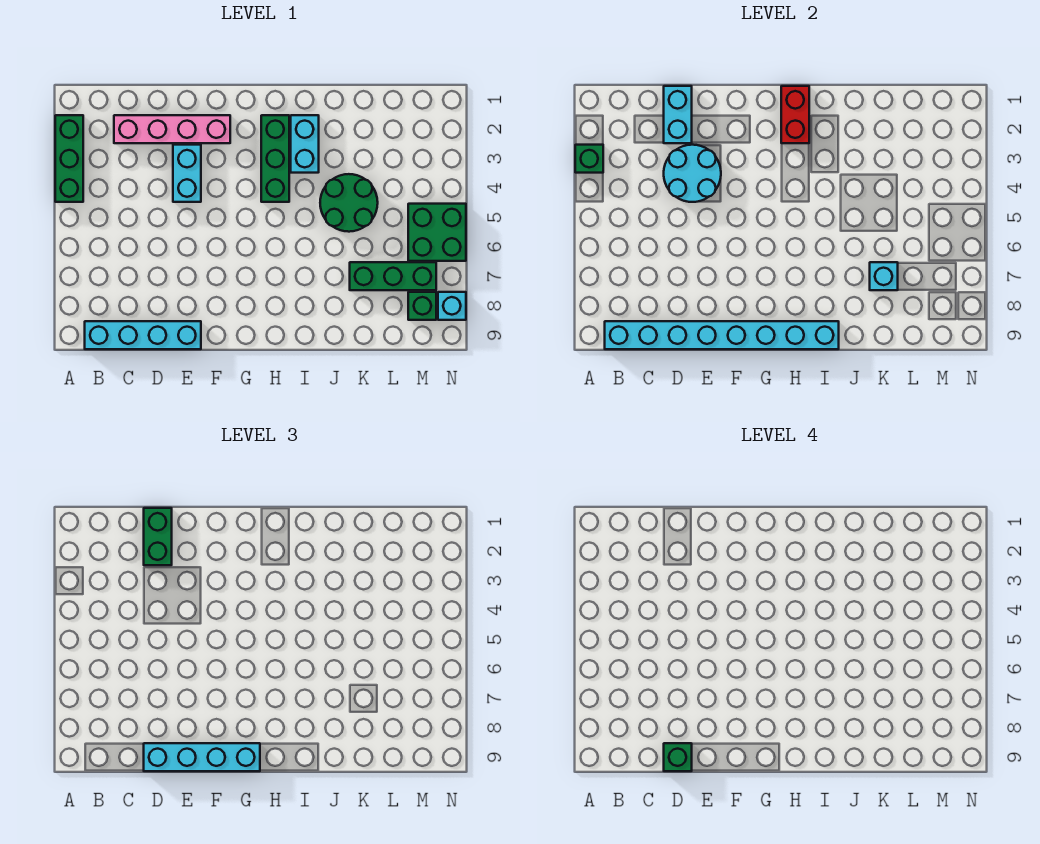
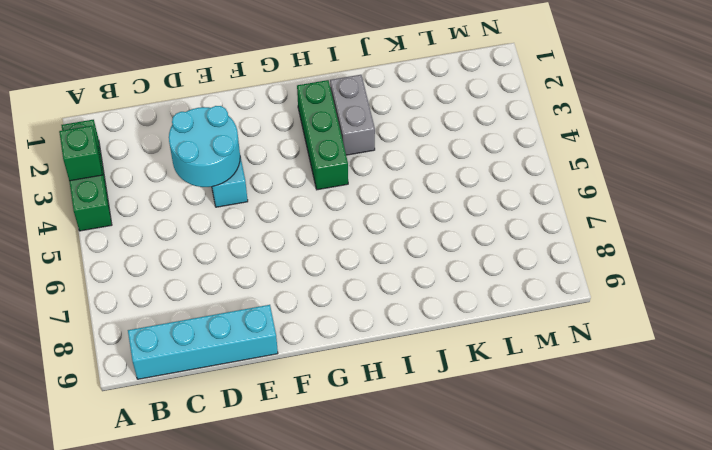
grey 1x2 brick [330,75,375,155] -> cyan 1x2 brick [291,115,319,173]
none -> pink 1x4 brick [114,115,230,143]
none -> green 2x2 round brick [320,174,378,232]
none -> green 1x3 brick [350,262,436,290]

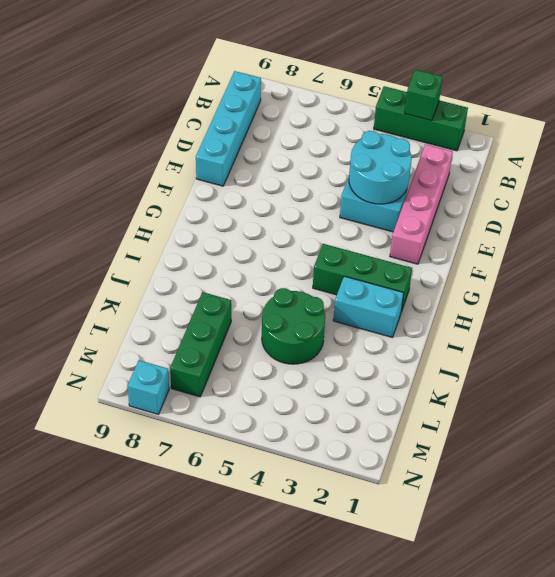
none -> green 2x2 brick [408,204,466,261]
none -> green 1x1 brick [408,292,436,320]
none -> cyan 1x8 brick [605,321,839,349]

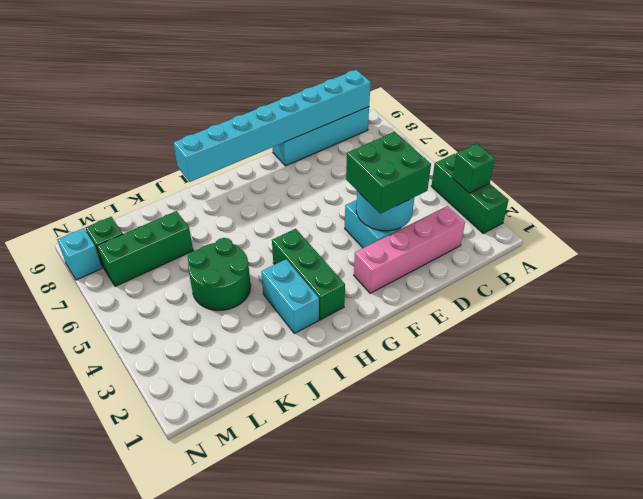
green 2x2 brick [346,132,431,213] -> green 2x2 brick moved to [408,204,466,261]
none -> cyan 1x2 brick [664,86,692,143]
none -> red 1x2 brick [781,86,809,143]
none -> cyan 1x1 brick [870,262,898,290]

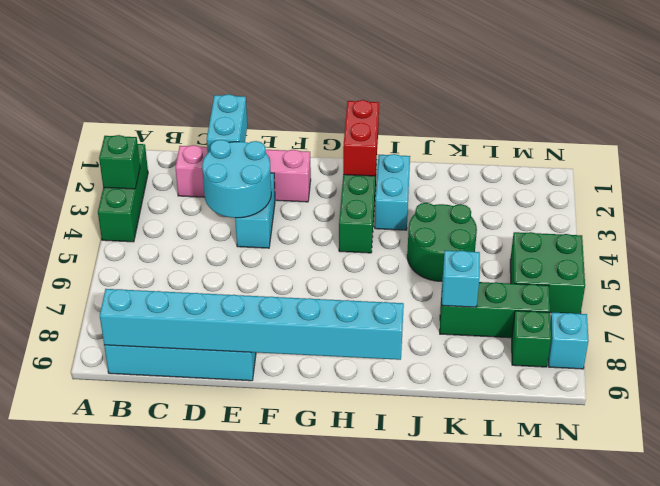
none -> green 1x2 brick [144,508,172,565]
none -> cyan 1x4 brick [144,743,260,771]
none -> green 1x1 brick [664,743,692,771]

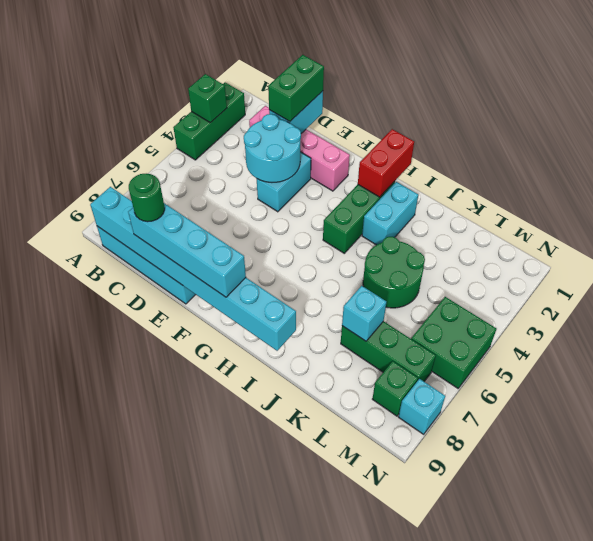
green 1x1 round brick [129,174,165,222] -> green 1x1 brick [664,743,692,771]

